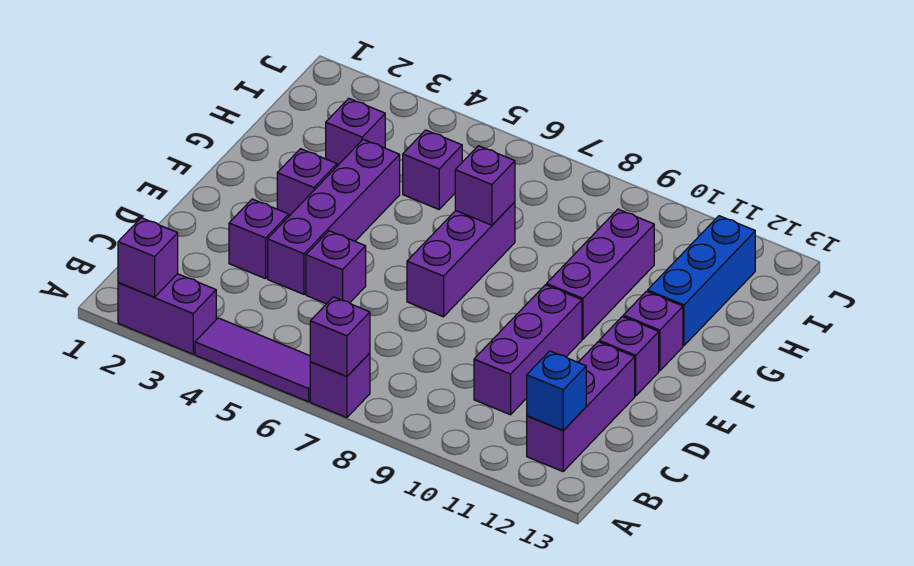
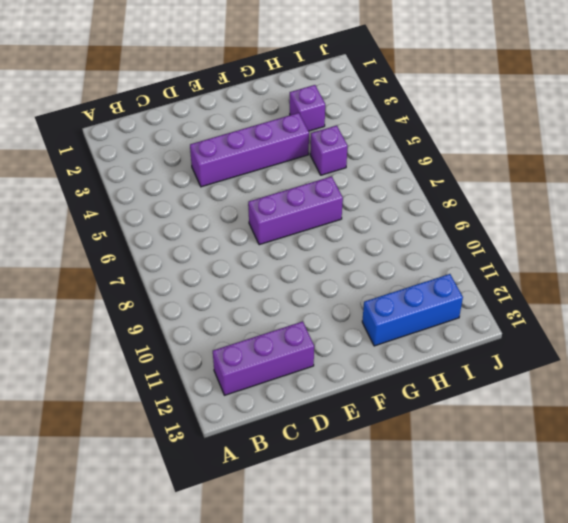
none -> purple 1x2 brick [118,274,216,354]
none -> purple 1x3 tile [195,318,310,402]
none -> purple 1x1 brick [310,353,370,418]

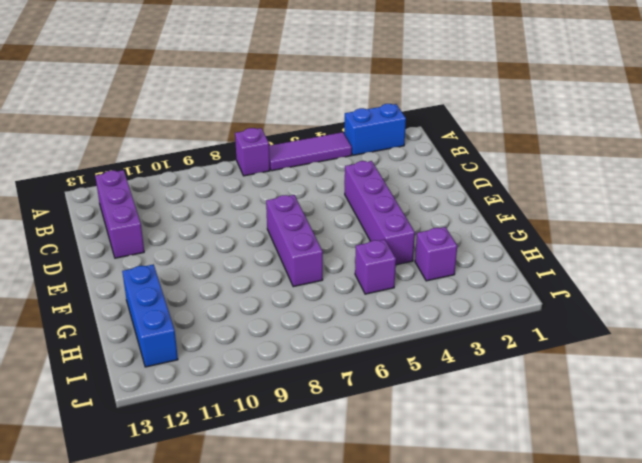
blue 1x2 brick [344,104,406,155] -> purple 1x2 brick [118,274,216,354]
none -> purple 1x3 brick [474,285,582,415]
none -> purple 1x1 brick [229,199,289,279]
none -> purple 1x1 brick [306,231,366,304]

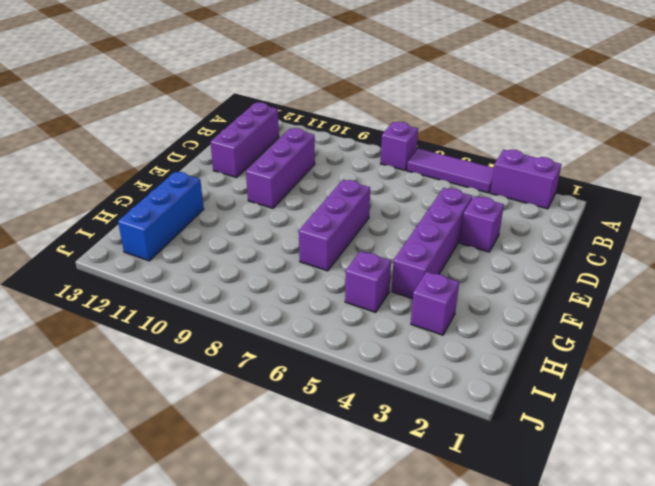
none -> purple 1x1 brick [306,231,366,304]
none -> purple 1x1 brick [599,316,659,396]
none -> purple 1x1 brick [277,149,337,216]

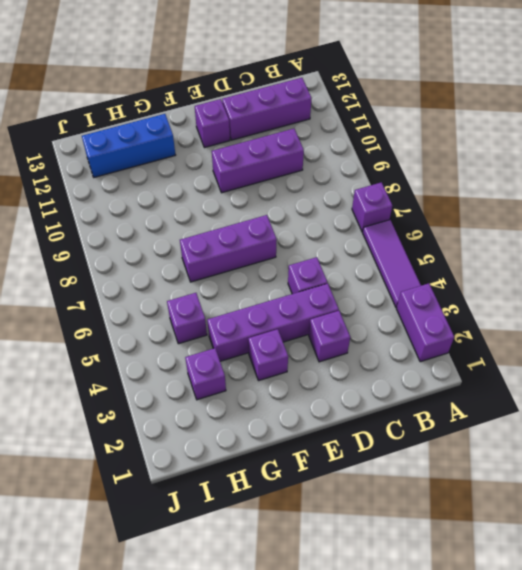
none -> purple 1x3 brick [547,209,654,339]
none -> purple 1x1 brick [623,291,683,371]
none -> purple 1x1 brick [118,218,178,297]

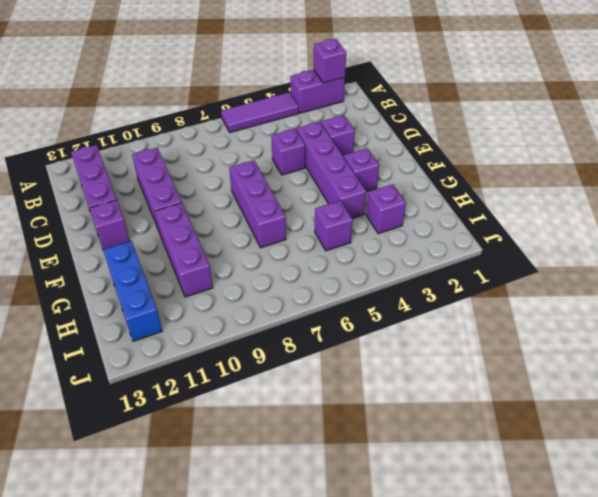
none -> purple 1x1 brick [310,353,370,418]
none -> purple 1x1 brick [623,291,683,371]
none -> purple 1x1 brick [310,297,370,376]

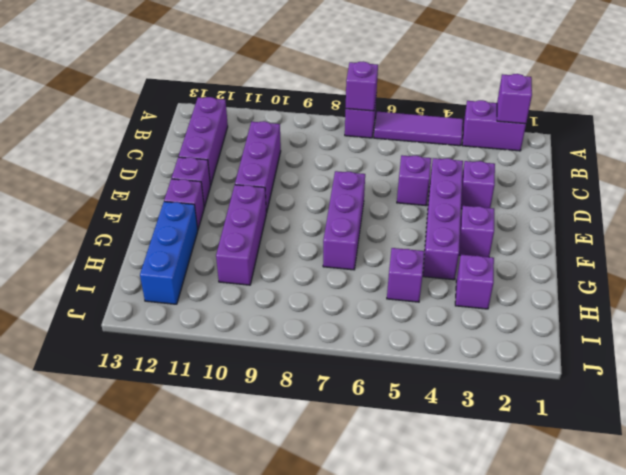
none -> blue 1x1 brick [527,351,586,430]
none -> purple 1x1 brick [455,146,515,225]

